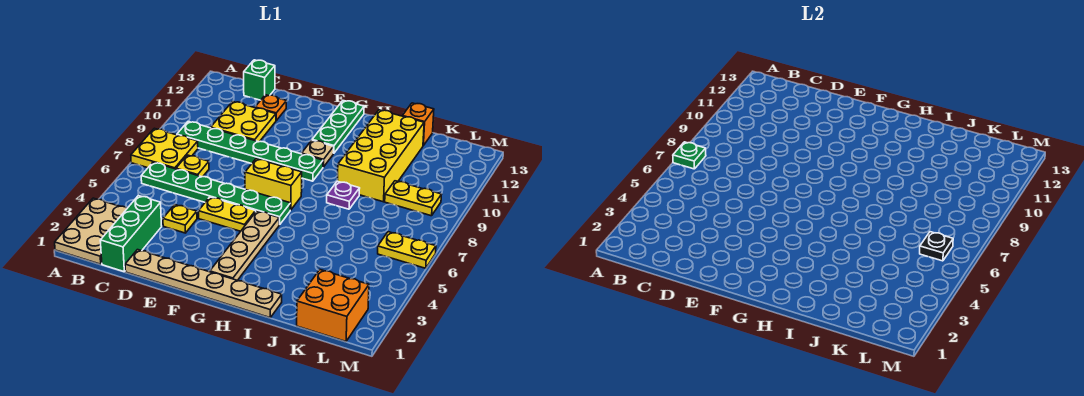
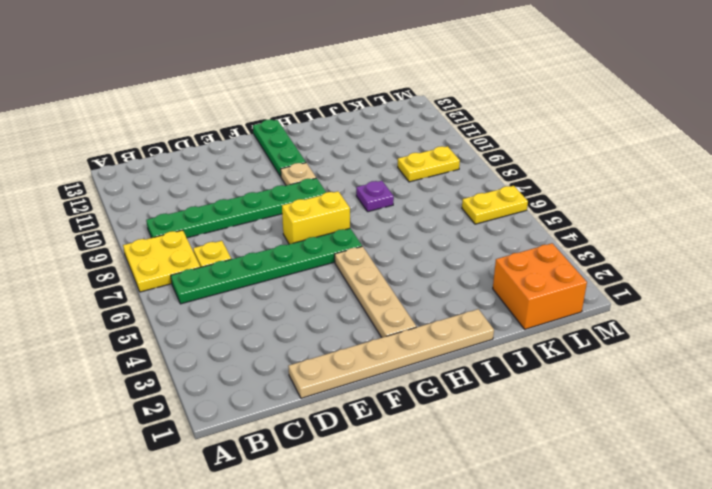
none -> tan 2x3 plate [55,198,127,264]
none -> green 1x3 brick [100,196,162,272]
none -> yellow 2x2 plate [211,101,276,142]

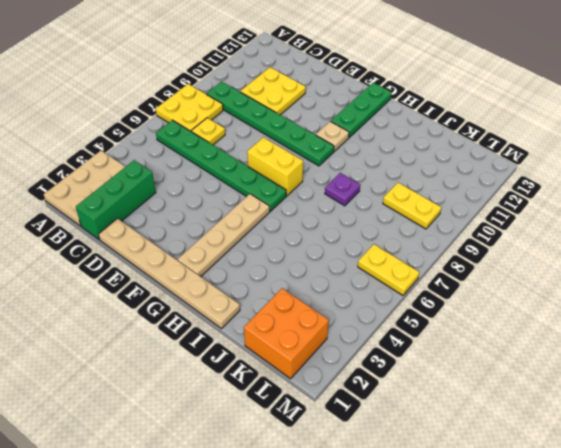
none -> green 1x1 brick [244,60,275,100]
none -> yellow 1x1 plate [163,205,197,233]
none -> orange 1x1 plate [255,95,287,120]

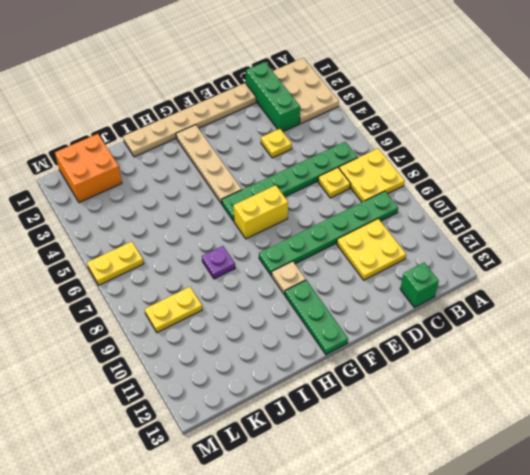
none -> orange 1x1 plate [255,95,287,120]
none -> yellow 1x2 plate [198,197,256,231]
none -> yellow 2x4 brick [338,110,424,202]

